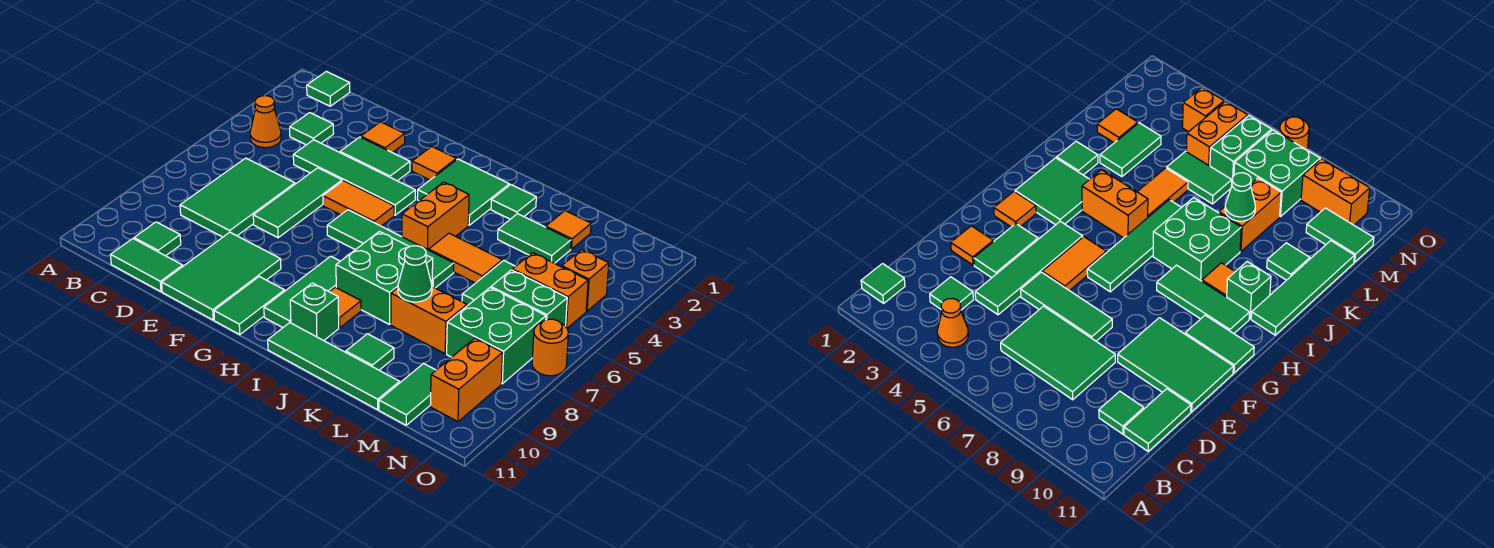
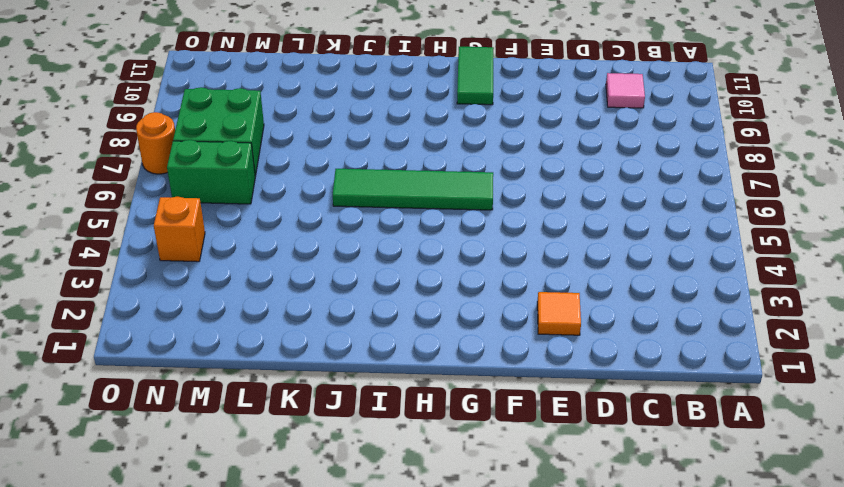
pink 1x1 tile [606,73,645,108] -> green 1x1 tile [134,222,181,256]
none -> green 1x1 tile [307,71,350,106]
none -> orange 1x1 cone [250,96,281,148]
none -> green 1x1 tile [290,113,334,145]
none -> green 2x3 tile [180,158,295,237]

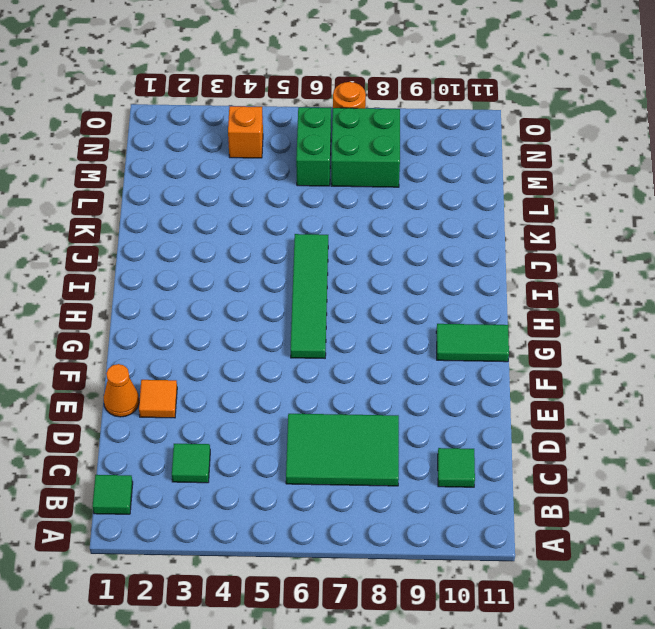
orange 1x1 cone [104,364,139,417] -> orange 1x1 cone moved to [250,96,281,148]
none -> green 1x2 tile [111,239,183,292]
none -> green 1x4 tile [293,140,415,215]
none -> green 1x2 tile [340,137,410,181]
none -> green 1x3 tile [253,168,342,238]

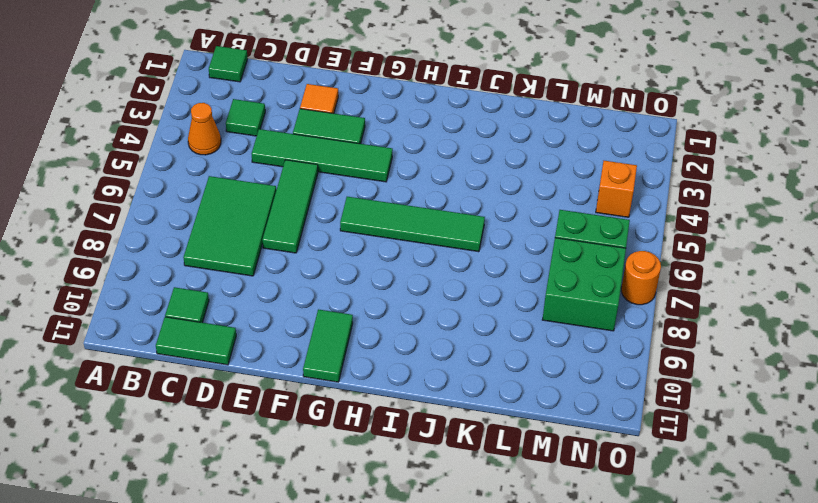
none -> green 2x3 tile [162,232,281,320]
none -> orange 1x2 tile [323,181,394,226]
none -> orange 1x1 tile [412,147,456,180]
none -> green 2x2 tile [417,159,509,225]

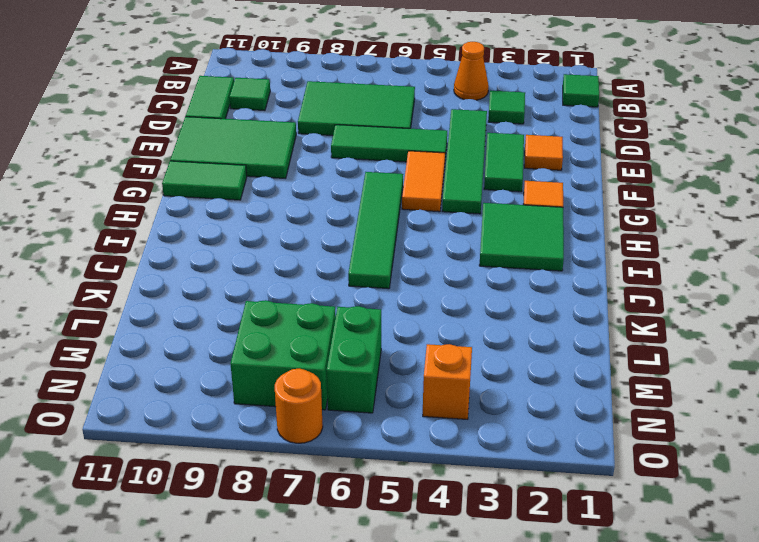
none -> green 1x3 tile [264,256,340,327]
none -> orange 1x2 brick [402,182,469,250]
none -> green 2x2 brick [336,231,433,325]
none -> orange 1x1 tile [330,287,361,328]

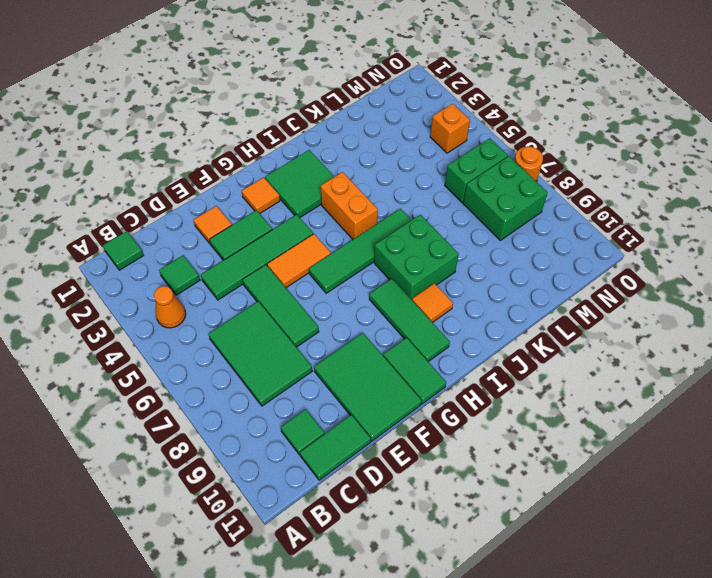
none -> green 1x1 brick [290,283,339,341]
none -> green 1x4 tile [268,323,400,410]
none -> green 1x1 tile [491,185,536,219]
none -> orange 1x2 tile [429,233,502,283]

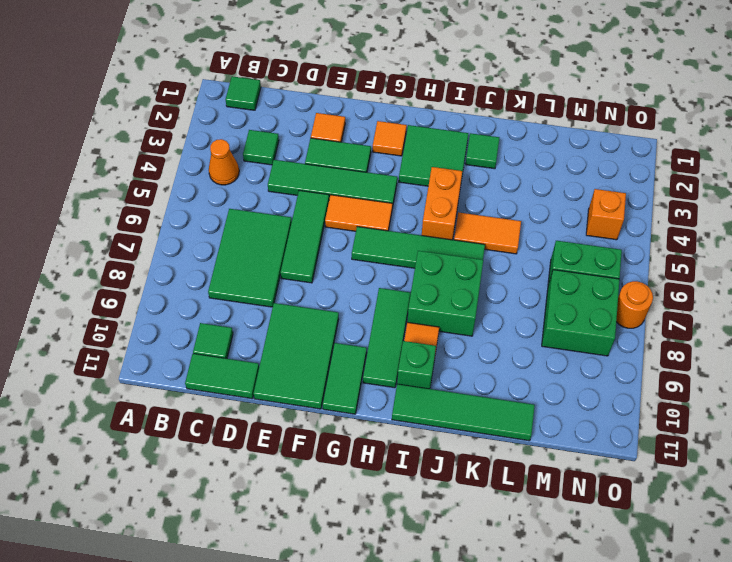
none -> green 1x2 tile [498,214,571,263]
none -> orange 1x2 brick [391,287,467,354]
none -> green 1x1 tile [346,334,394,370]
none -> orange 1x1 tile [546,211,591,249]

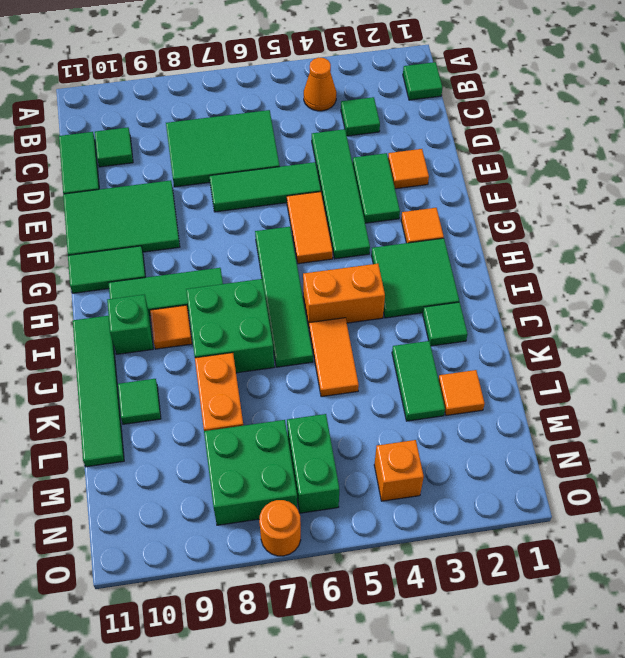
none -> green 1x2 tile [462,260,515,306]
none -> orange 1x2 brick [512,253,588,328]
none -> green 1x2 tile [379,364,436,425]
none -> orange 1x2 brick [430,338,503,422]

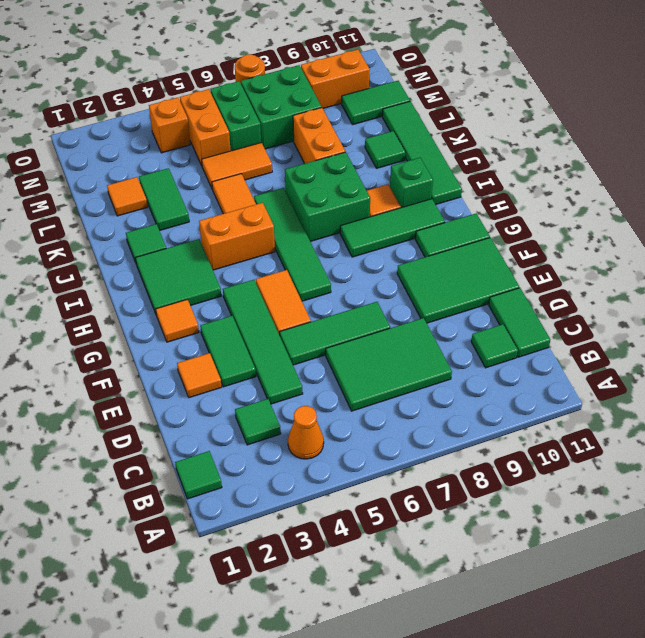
orange 1x2 tile [202,143,272,188] -> green 1x2 tile [462,260,515,306]
none -> green 1x1 cone [398,246,432,302]

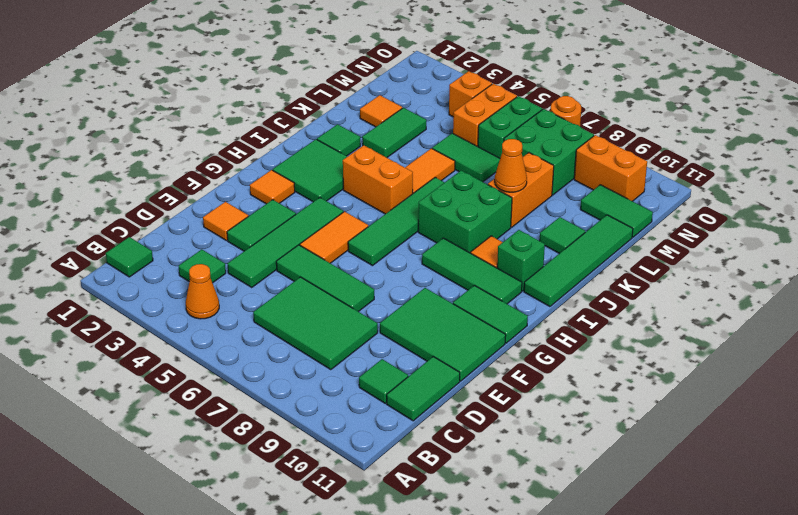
orange 1x1 cone [495,139,527,192] -> green 1x1 cone [398,246,432,302]

